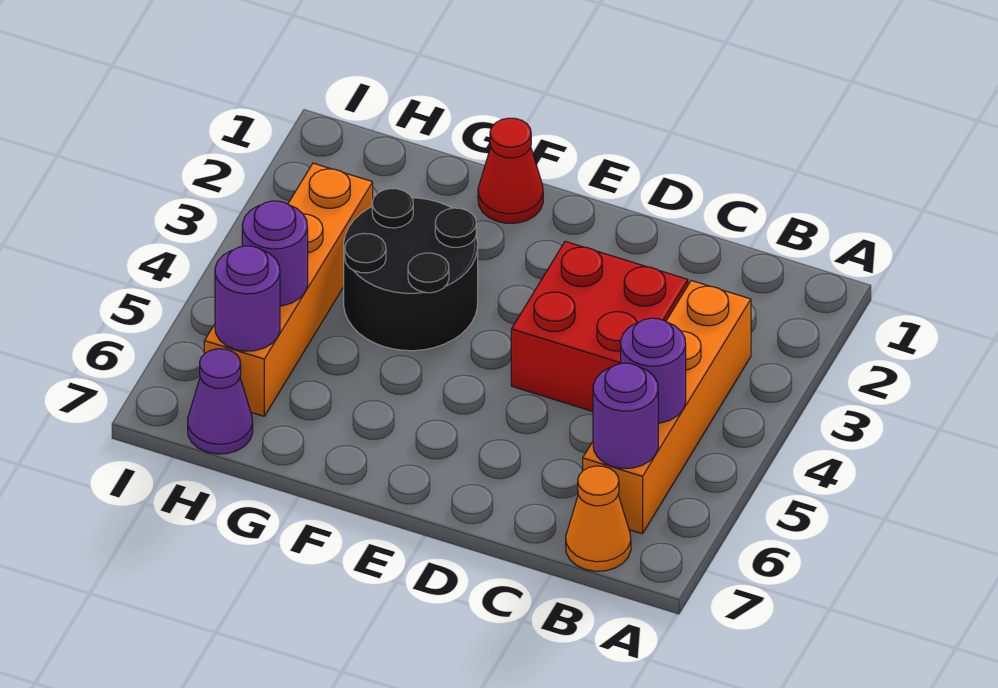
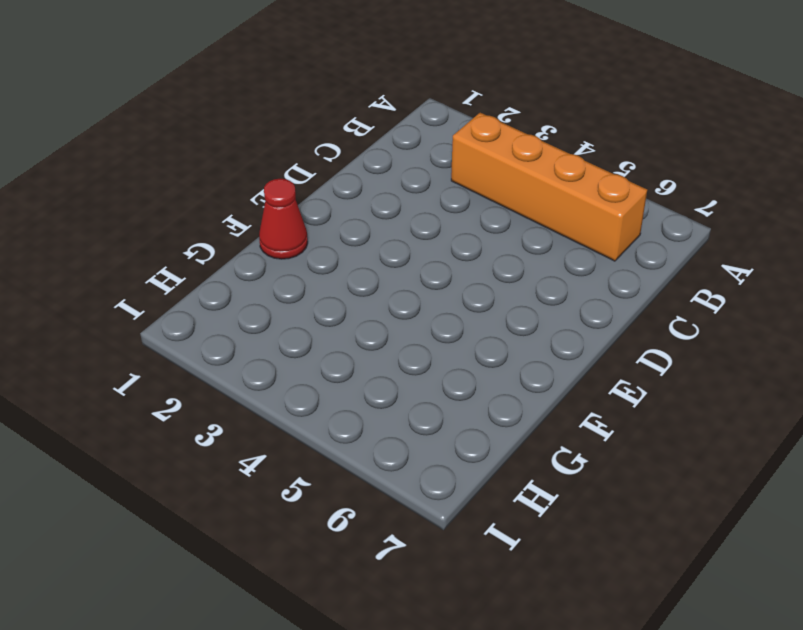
none -> orange 1x1 cone [566,466,631,571]
none -> red 2x2 brick [511,241,688,411]

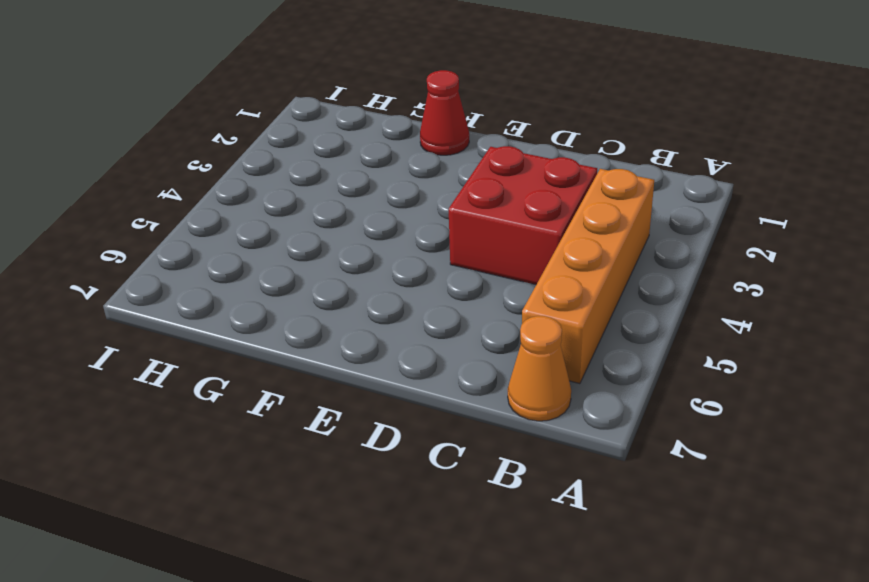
none -> black 2x2 round brick [344,189,478,351]
none -> orange 1x4 brick [204,163,373,416]

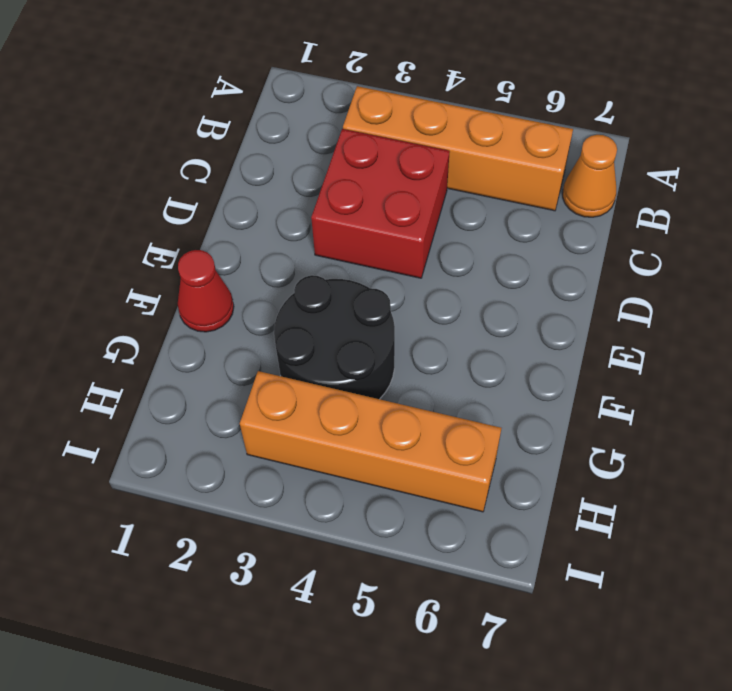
none -> purple 1x1 cone [188,349,253,454]
none -> purple 1x1 round brick [621,318,686,423]

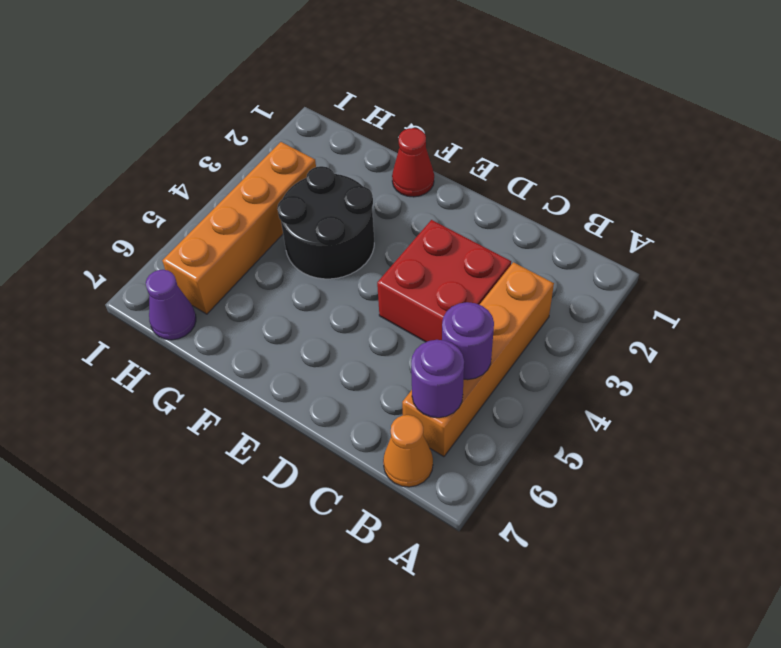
none -> purple 1x1 round brick [242,201,308,306]
none -> purple 1x1 round brick [215,246,280,351]

